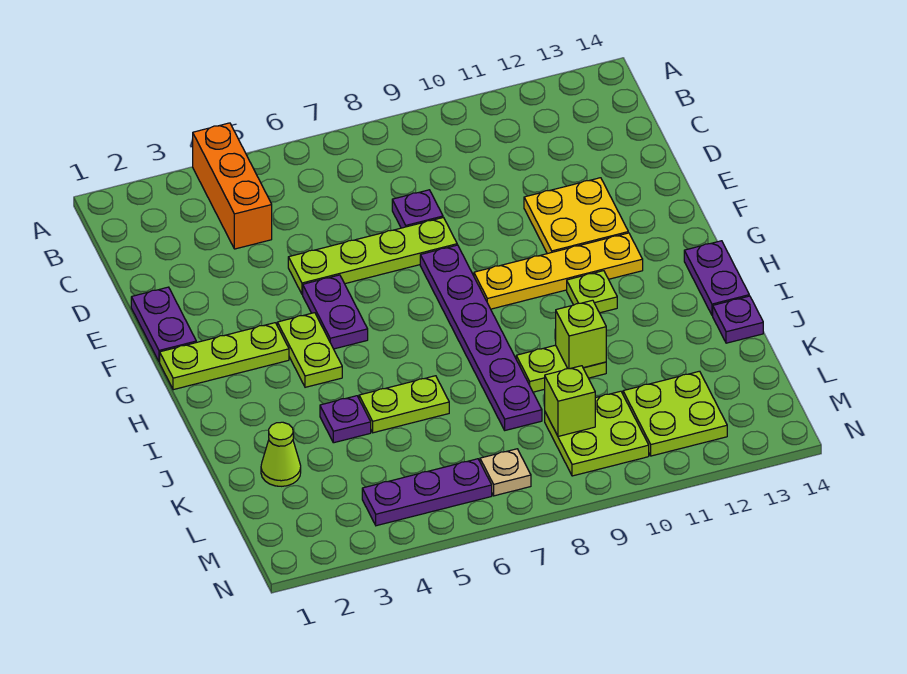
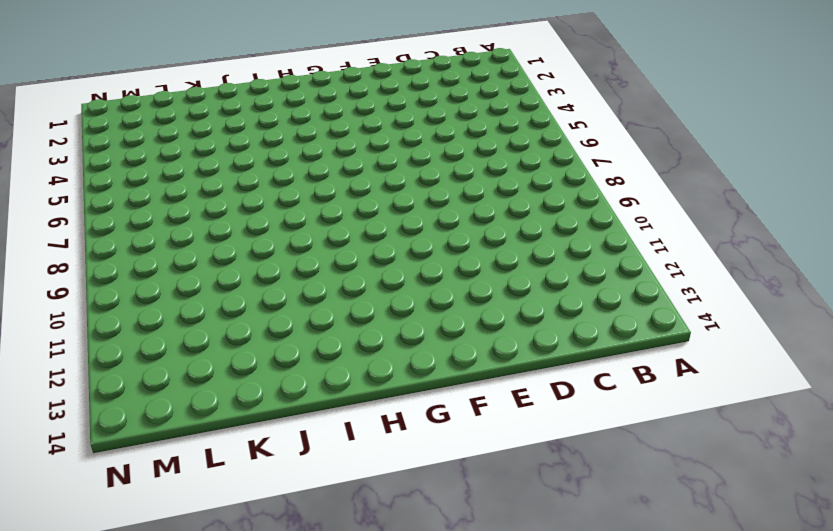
none -> orange 1x3 brick [193,123,272,249]
none -> purple 1x1 plate [392,190,443,228]
none -> purple 1x2 plate [131,287,196,362]

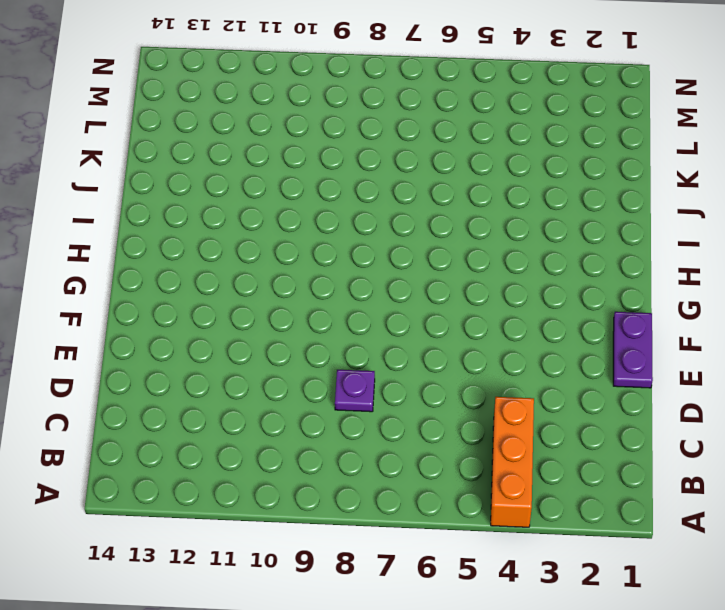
none -> lime 1x4 plate [288,218,457,294]
none -> yellow 2x2 plate [524,178,628,254]
none -> purple 1x2 plate [303,275,368,349]

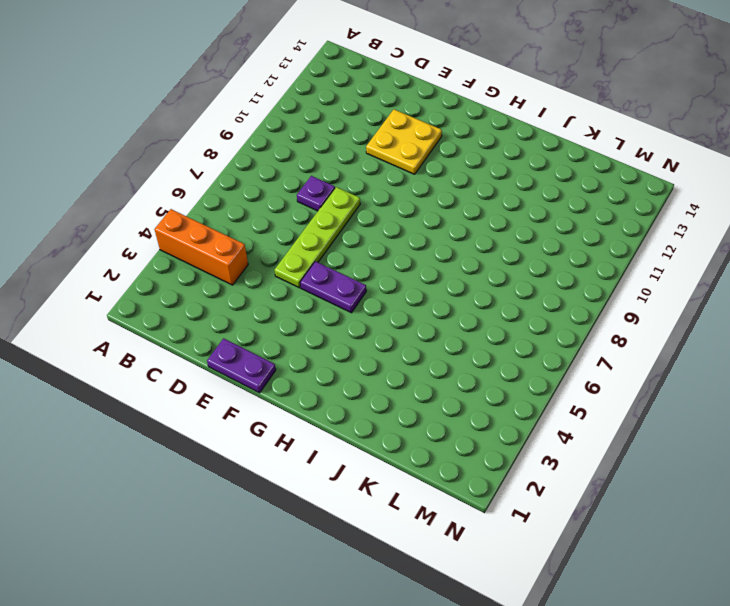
none -> purple 1x6 plate [420,245,542,430]
none -> lime 1x3 plate [160,323,289,390]
none -> lime 1x2 plate [277,313,342,387]

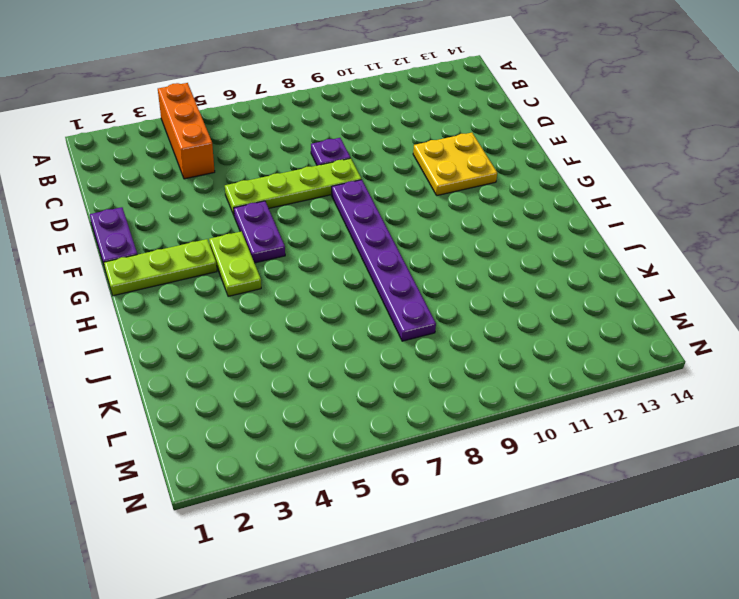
none -> yellow 1x4 plate [474,233,643,309]
none -> lime 1x1 plate [567,271,617,313]
none -> purple 1x2 plate [684,241,749,316]

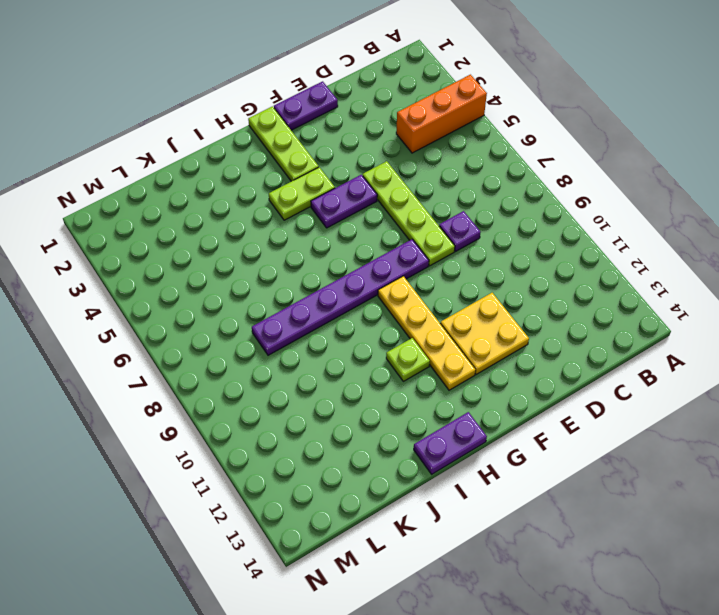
none -> purple 1x1 plate [320,396,371,443]
none -> lime 1x2 plate [359,376,449,433]
none -> lime 1x2 plate [516,345,606,392]

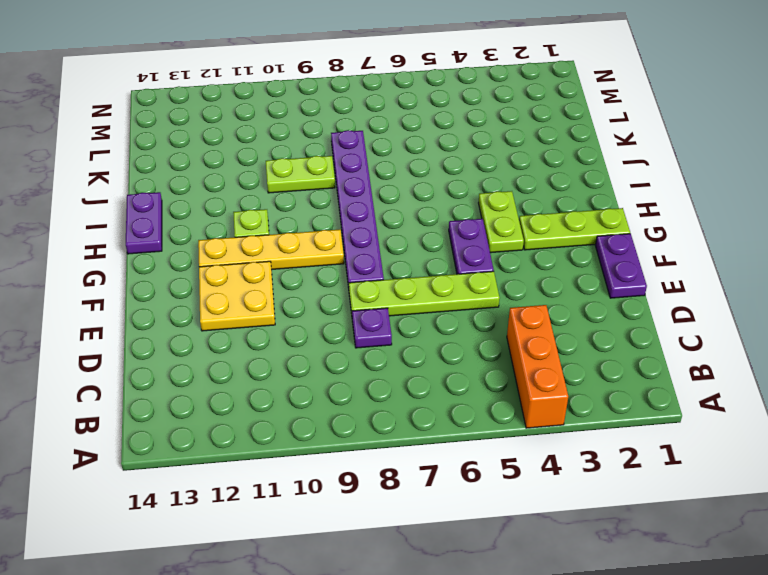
none -> purple 1x1 plate [320,396,371,443]
none -> lime 1x2 plate [359,376,449,433]
none -> purple 1x1 plate [713,296,763,343]

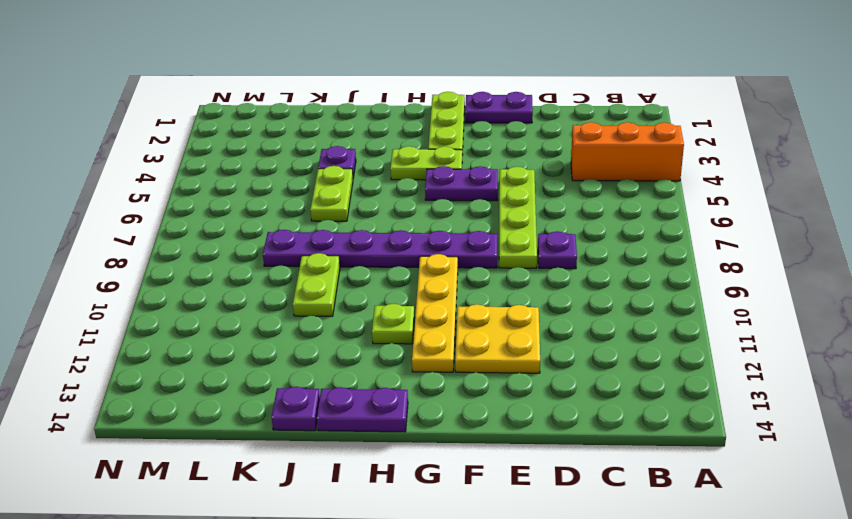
none -> lime 1x1 cone [261,422,301,486]
none -> lime 2x2 plate [545,391,649,476]
none -> lime 2x2 plate [623,371,727,456]

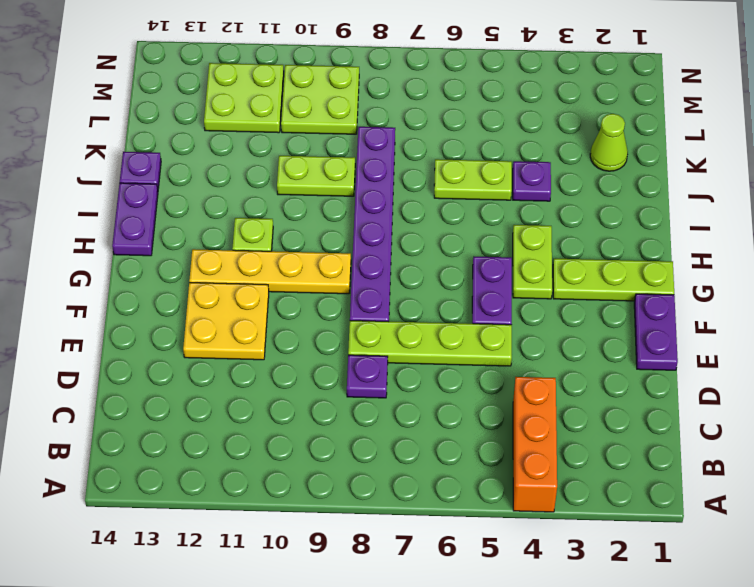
none -> purple 1x3 plate [362,459,492,526]
none -> tan 1x1 plate [480,449,531,496]
none -> lime 1x1 brick [556,300,606,369]

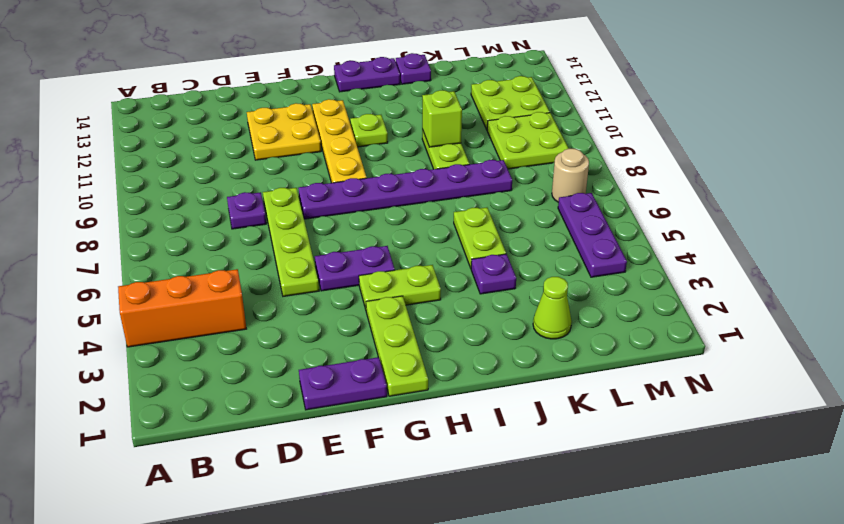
tan 1x1 round brick [552,149,589,202] -> tan 1x1 plate [480,449,531,496]
none -> lime 1x1 brick [545,366,595,436]

